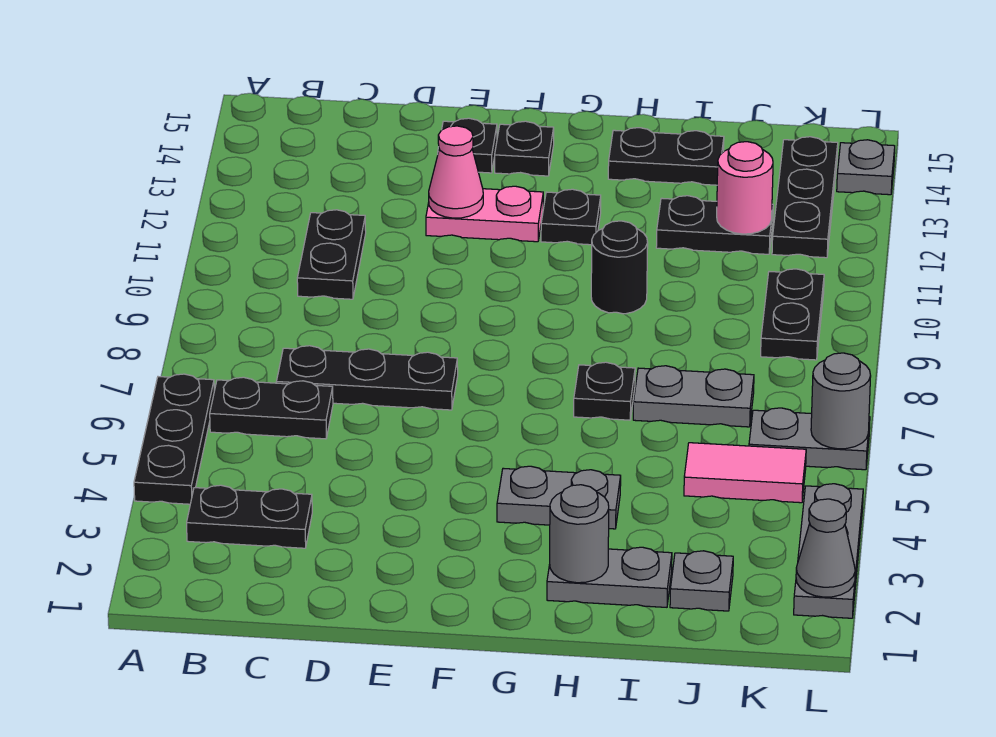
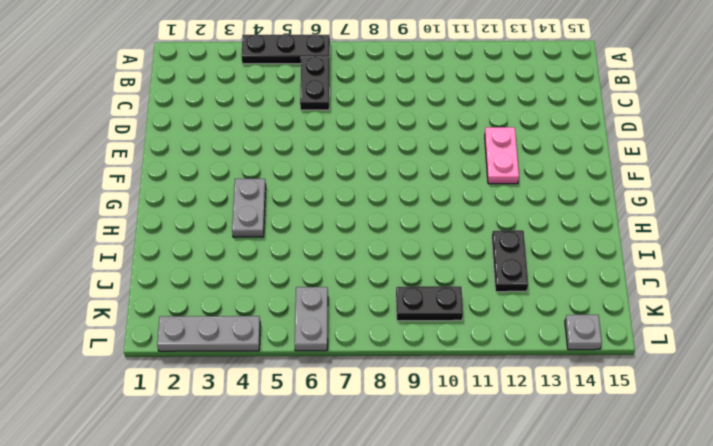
none -> black 1x2 plate [187,485,312,548]
none -> black 1x3 plate [277,346,458,410]
none -> black 1x2 plate [297,210,366,299]

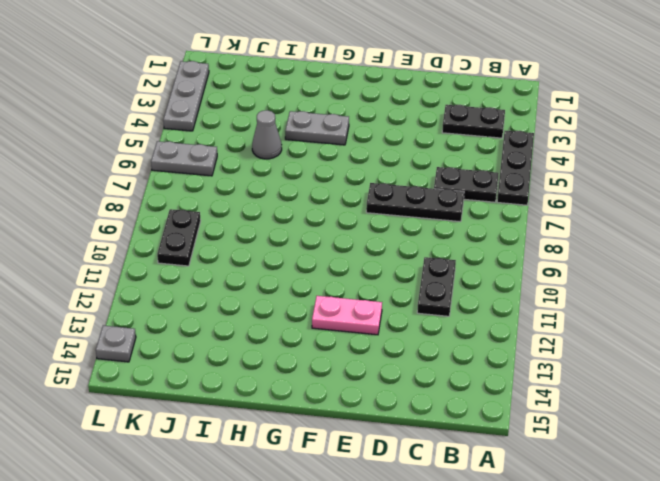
grey 1x1 cone [252,110,282,159] -> grey 1x1 cone moved to [796,499,855,597]
none -> black 1x1 plate [438,118,497,173]
none -> black 1x1 plate [495,121,554,176]
none -> black 1x1 plate [541,189,601,245]

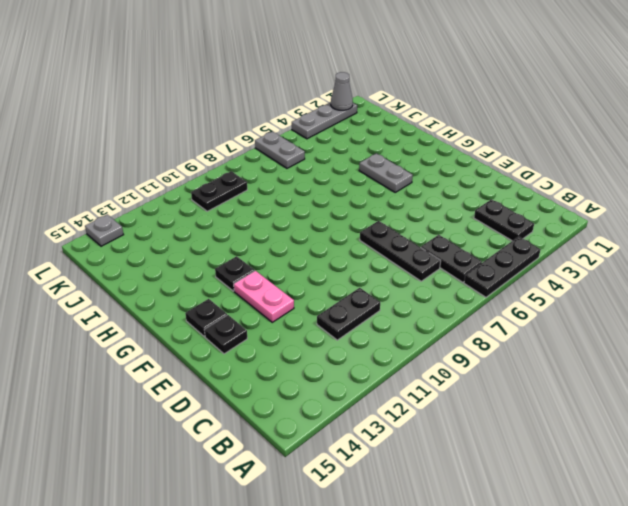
none -> grey 1x2 plate [547,547,672,607]
none -> black 1x1 plate [574,362,635,420]
none -> black 1x1 round brick [591,221,648,314]

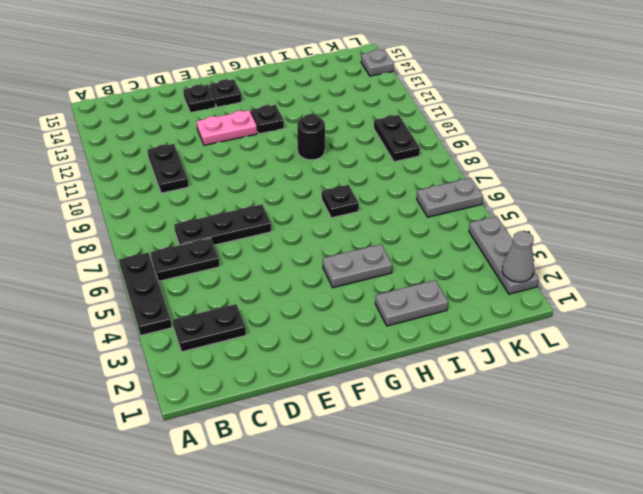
none -> black 1x2 plate [608,128,724,185]
none -> grey 1x2 plate [633,366,754,427]
none -> black 1x2 plate [656,196,773,254]

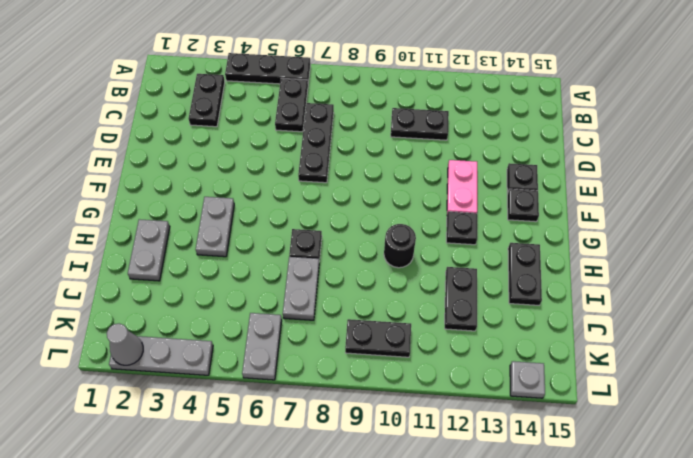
none -> grey 1x1 plate [670,551,733,611]
none -> pink 1x2 tile [684,443,806,503]
none -> black 1x3 plate [772,137,838,258]

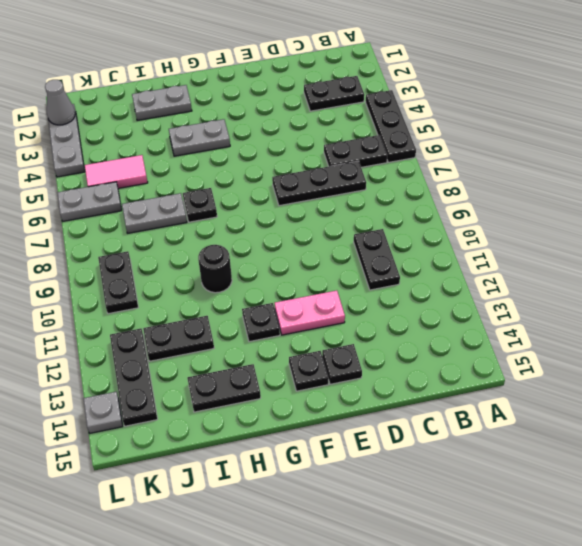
none -> grey 1x1 plate [670,551,733,611]
none -> pink 1x1 cone [429,126,483,218]
none -> grey 1x1 round brick [550,485,609,583]

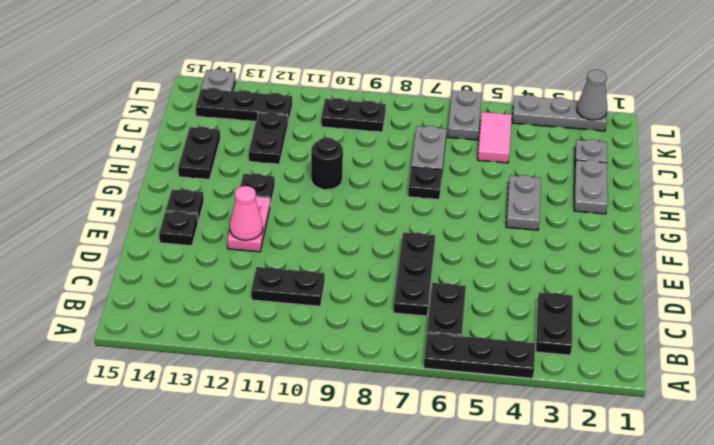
none -> grey 1x1 round brick [550,485,609,583]
none -> pink 1x1 round brick [717,142,773,234]
none -> grey 1x1 round brick [811,353,871,449]

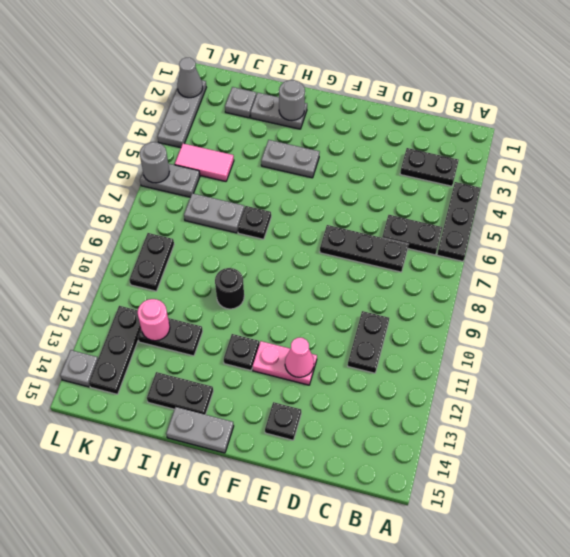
grey 1x2 plate [166,407,234,453] -> none
none -> black 1x1 plate [495,121,554,176]

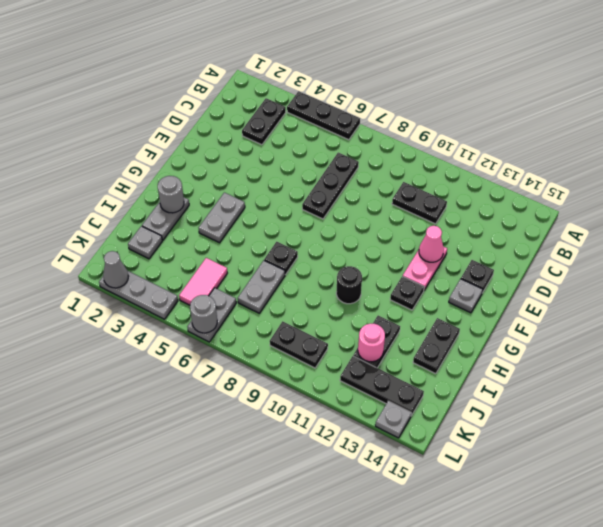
grey 1x1 plate [449,279,483,313] -> black 1x1 plate [495,121,554,176]
none -> black 1x2 plate [210,377,333,439]

